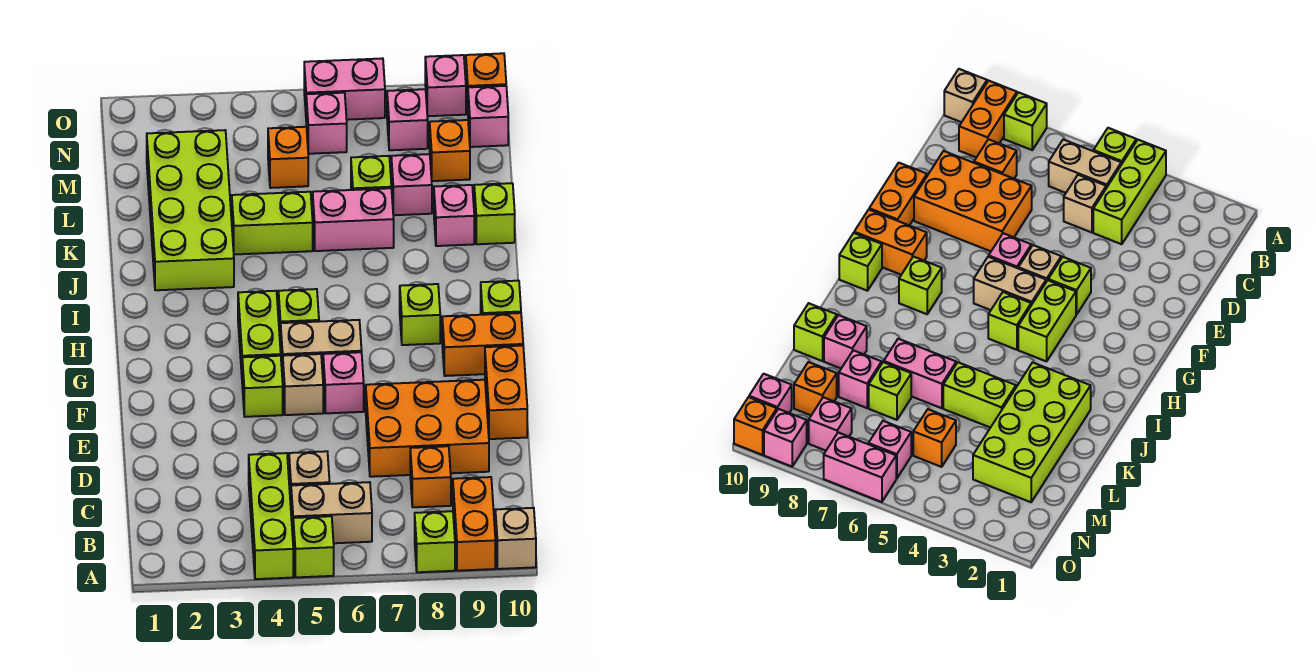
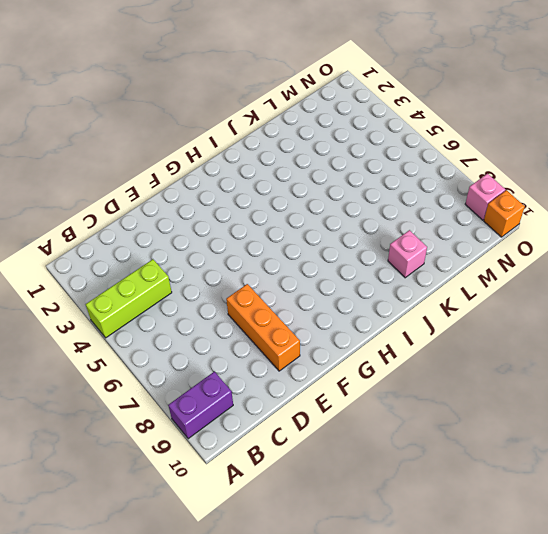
purple 1x2 brick [168,372,233,439] -> orange 1x2 brick [453,477,495,571]
orange 1x3 brick [226,284,300,371] -> orange 2x3 brick [366,380,489,477]
none -> lime 1x1 brick [293,516,334,577]
none -> lime 1x1 brick [415,511,455,572]
none -> tan 1x1 brick [495,508,536,569]
none -> tan 1x2 brick [291,482,372,543]

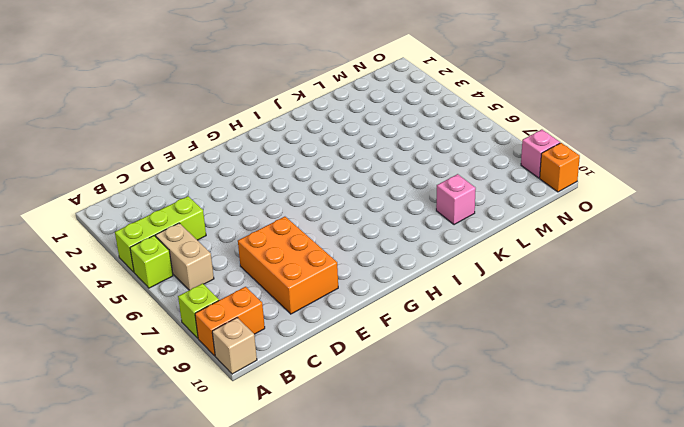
none -> tan 1x1 brick [289,451,330,504]
none -> orange 1x1 brick [410,446,451,507]
none -> orange 1x2 brick [485,346,527,439]
none -> lime 1x1 brick [242,356,283,417]

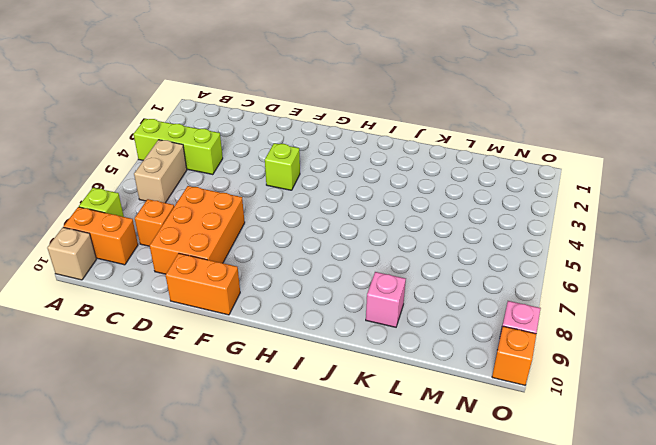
none -> lime 1x1 brick [293,516,334,577]
none -> tan 1x1 brick [289,451,330,504]
none -> tan 1x1 brick [282,354,323,415]
none -> pink 1x1 brick [323,352,364,413]

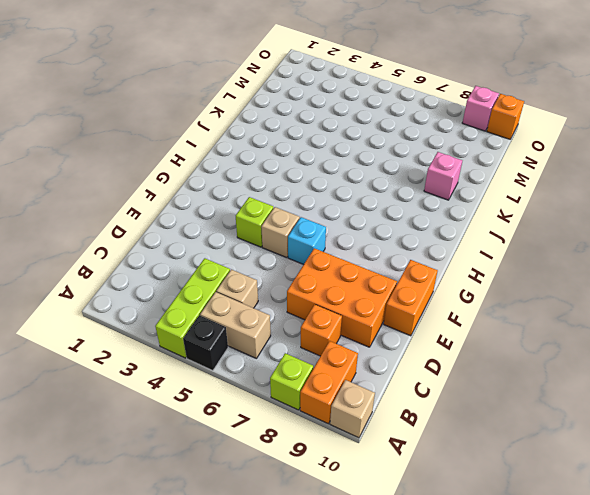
black 1x1 brick [183,315,228,371] -> lime 1x1 brick [293,516,334,577]
cyan 1x1 brick [288,217,326,265] -> pink 1x1 brick [323,352,364,413]
none -> lime 1x2 brick [238,291,281,373]
none -> tan 1x2 brick [280,320,362,380]
none -> orange 1x2 brick [442,313,523,376]
none -> lime 1x1 brick [279,289,319,349]

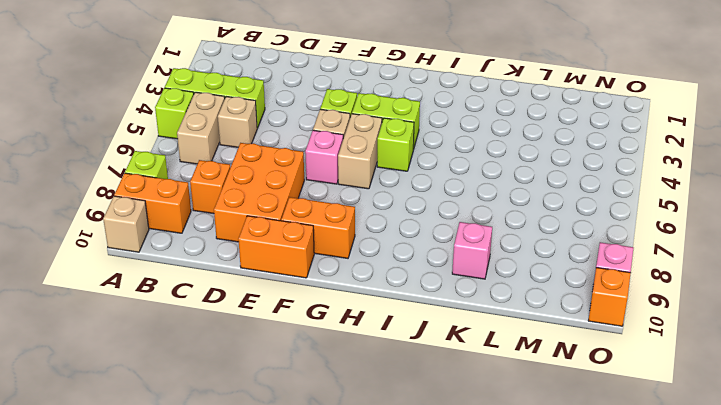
orange 1x2 brick [281,197,355,258] -> orange 1x2 brick turned to [442,313,523,376]
none -> lime 1x1 brick [400,284,440,345]
none -> lime 1x1 brick [481,281,521,315]
none -> lime 2x4 brick [147,130,234,290]
none -> lime 1x2 brick [232,192,313,255]

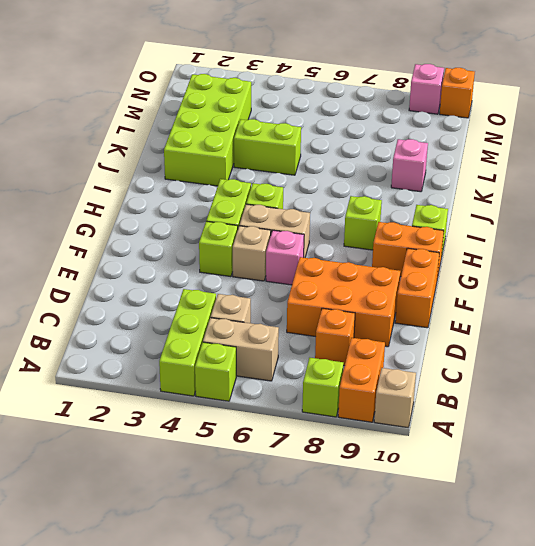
none -> pink 1x2 brick [313,188,394,251]
none -> lime 1x1 brick [474,183,515,244]
none -> lime 1x1 brick [351,156,391,190]
none -> pink 1x1 brick [391,154,432,215]

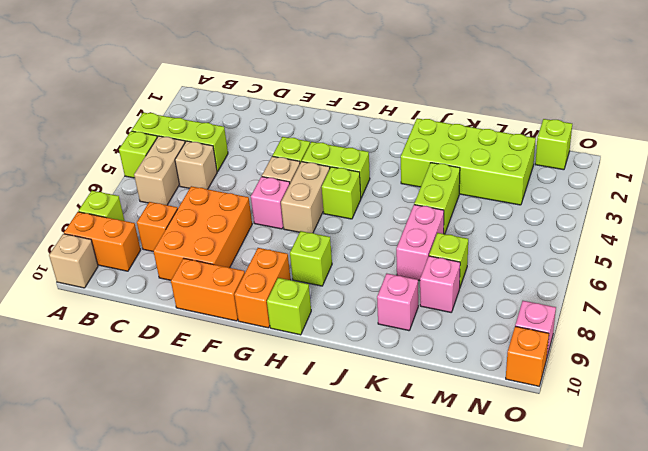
lime 1x1 brick [535,119,572,170] -> lime 1x1 brick moved to [474,183,515,244]
none -> orange 1x1 brick [268,127,308,188]
none -> orange 1x1 brick [430,120,470,181]
none -> pink 1x1 brick [306,93,347,154]
none -> pink 1x1 brick [387,89,428,150]

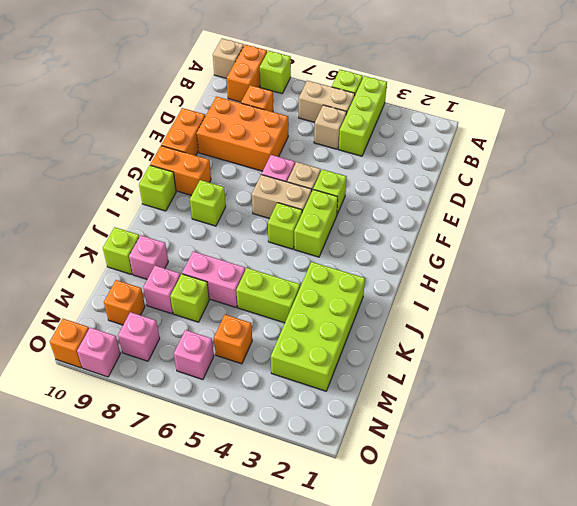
none -> pink 1x1 brick [468,86,508,147]
none -> pink 1x2 brick [304,58,385,120]

